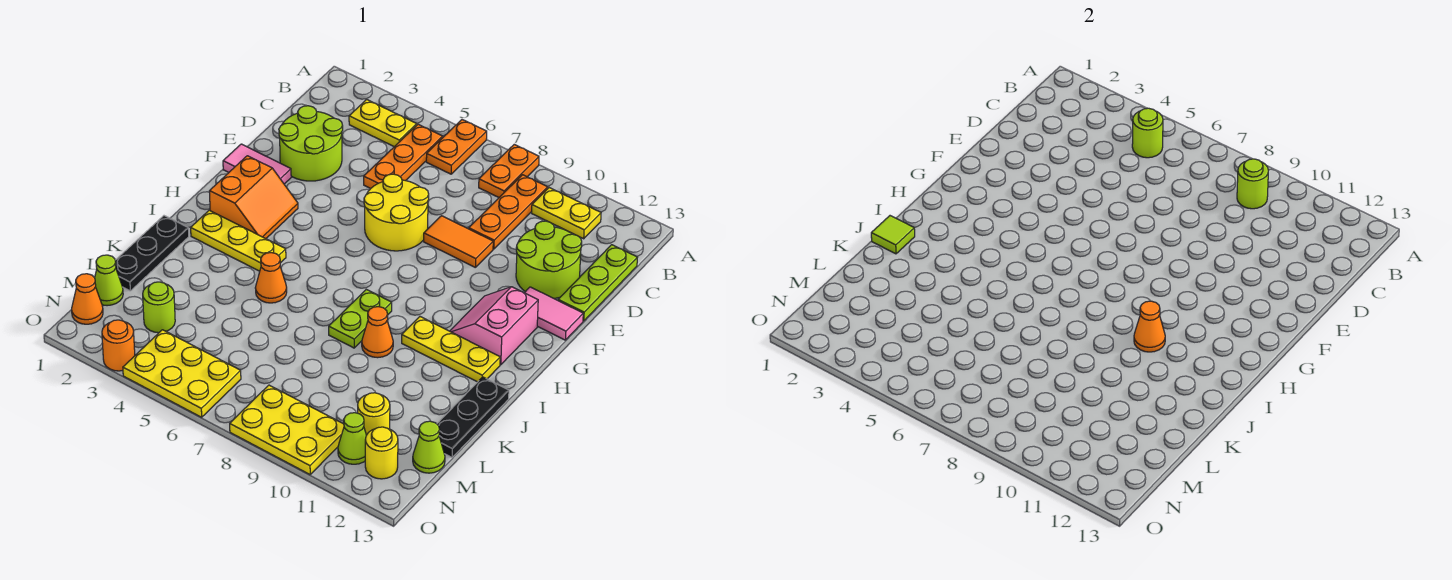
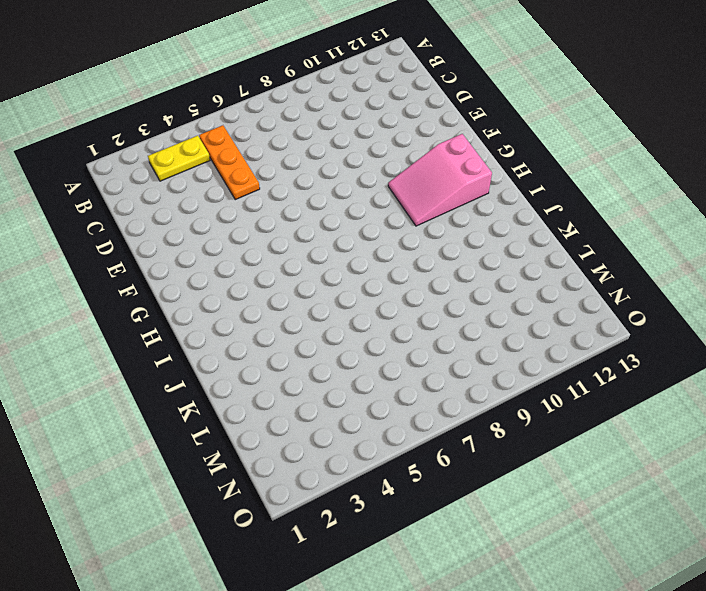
pink 2x3 slope [388,134,492,226] -> pink 2x2 slope [450,287,538,365]
none -> orange 1x2 plate [426,120,487,174]
none -> orange 1x2 plate [479,144,539,197]
none -> orange 1x3 plate [469,175,548,249]
none -> yellow 1x2 plate [532,188,601,239]

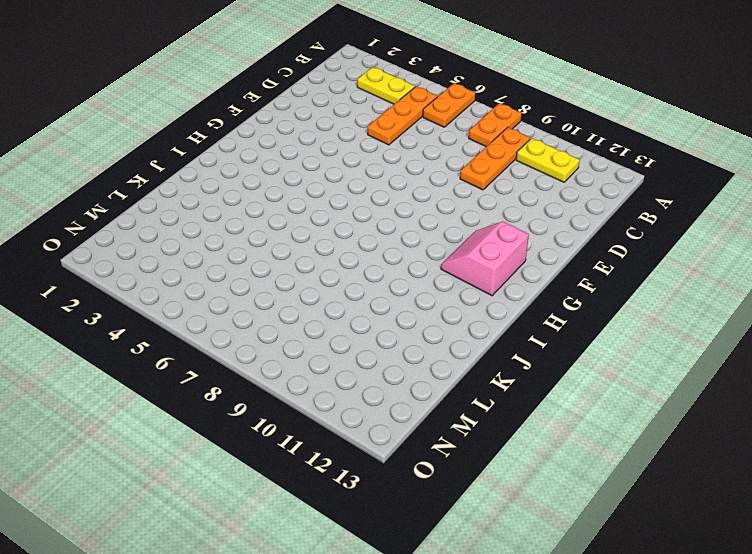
none -> lime 1x3 plate [558,245,638,321]
none -> lime 2x2 round brick [279,106,343,181]
none -> lime 2x2 round brick [516,221,582,298]
none -> yellow 2x2 round brick [364,174,429,251]

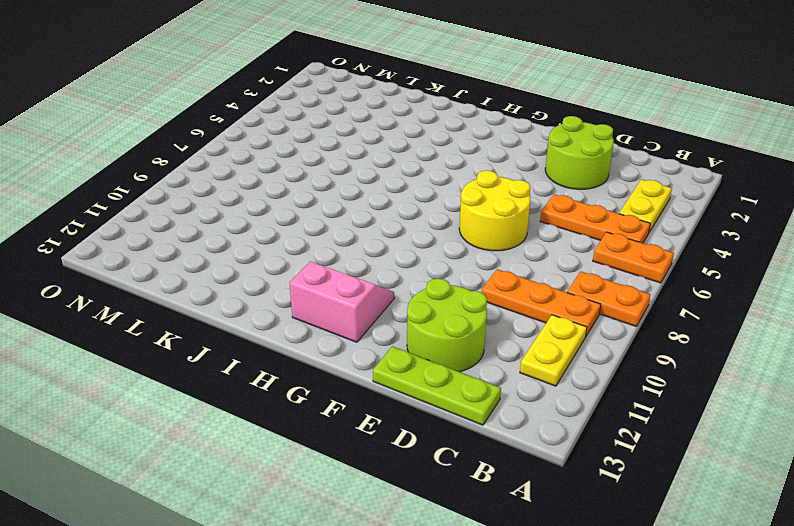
none -> orange 1x2 tile [424,216,493,268]
none -> pink 1x2 tile [223,144,291,184]
none -> pink 1x2 tile [525,287,583,340]
none -> orange 2x2 slope [210,156,298,239]

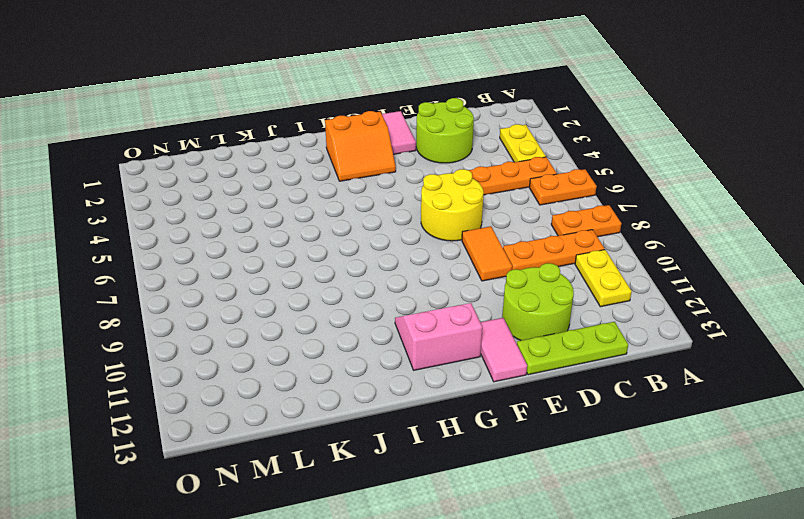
none -> yellow 1x3 plate [191,210,286,271]
none -> lime 1x2 plate [329,289,392,348]
none -> yellow 1x3 plate [402,317,500,382]
none -> black 1x3 plate [115,216,189,291]

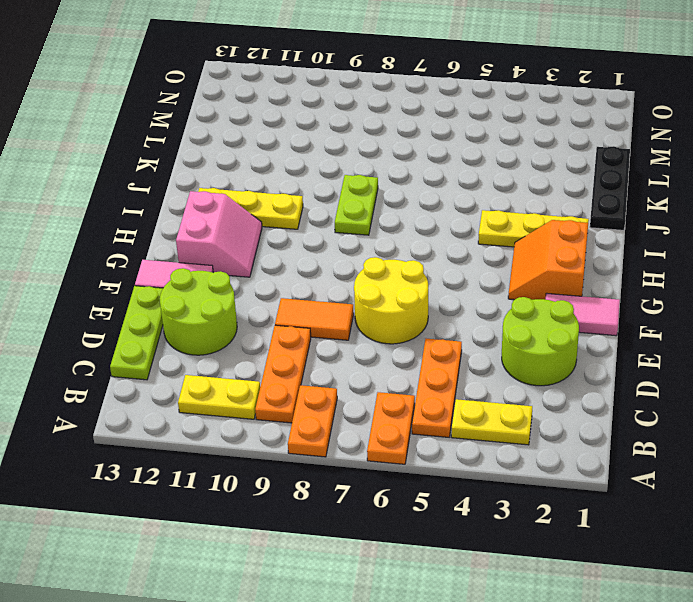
none -> orange 1x1 cone [255,253,287,303]
none -> orange 1x1 cone [362,307,393,358]
none -> black 1x3 plate [437,377,509,457]
none -> lime 1x1 cone [95,255,123,306]

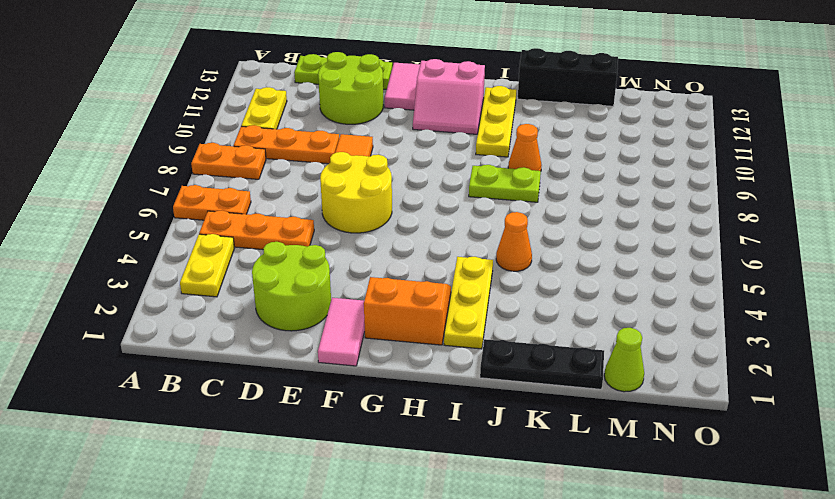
black 1x3 brick [518,48,618,106] -> black 1x3 plate [437,377,509,457]
none -> lime 1x1 round brick [143,282,175,333]
none -> yellow 1x1 round brick [358,393,390,435]
none -> lime 1x1 cone [413,421,445,473]
none -> orange 1x1 cone [72,274,103,324]

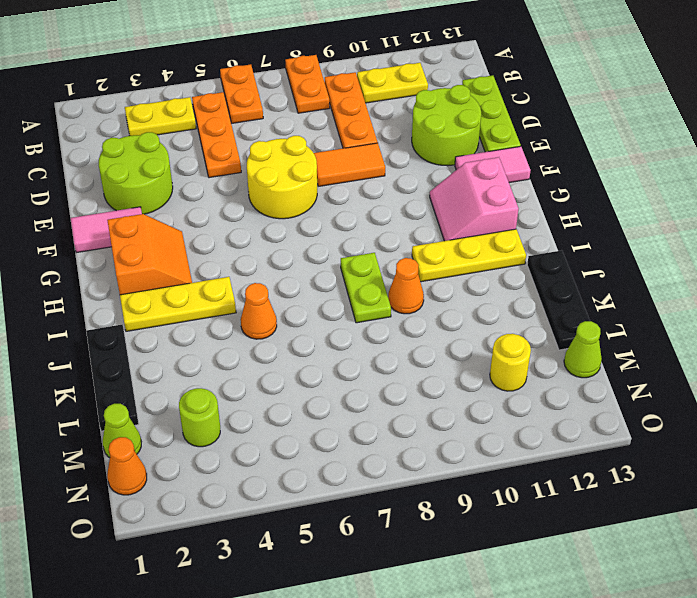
none -> yellow 2x3 plate [123,330,241,417]
none -> yellow 2x3 plate [230,385,344,474]
none -> lime 1x1 cone [338,413,366,464]
none -> yellow 1x1 round brick [365,427,398,479]

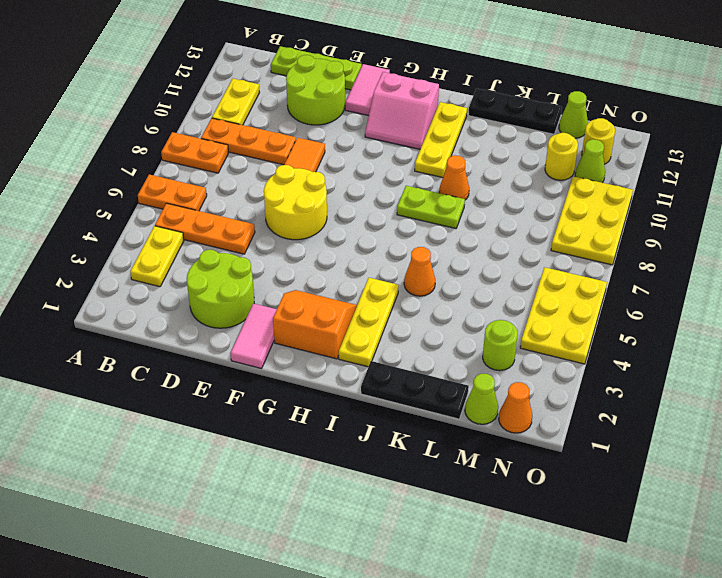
none -> orange 1x1 round brick [102,320,135,371]
none -> lime 1x1 round brick [1132,108,1163,158]
none -> lime 1x1 round brick [1237,159,1268,209]
none -> orange 1x1 cone [1134,301,1165,352]

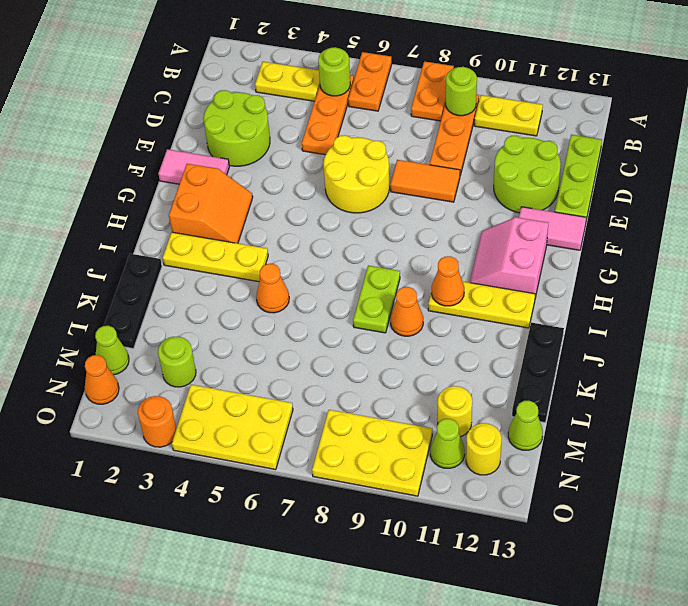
none -> lime 1x1 tile [871,216,915,254]

